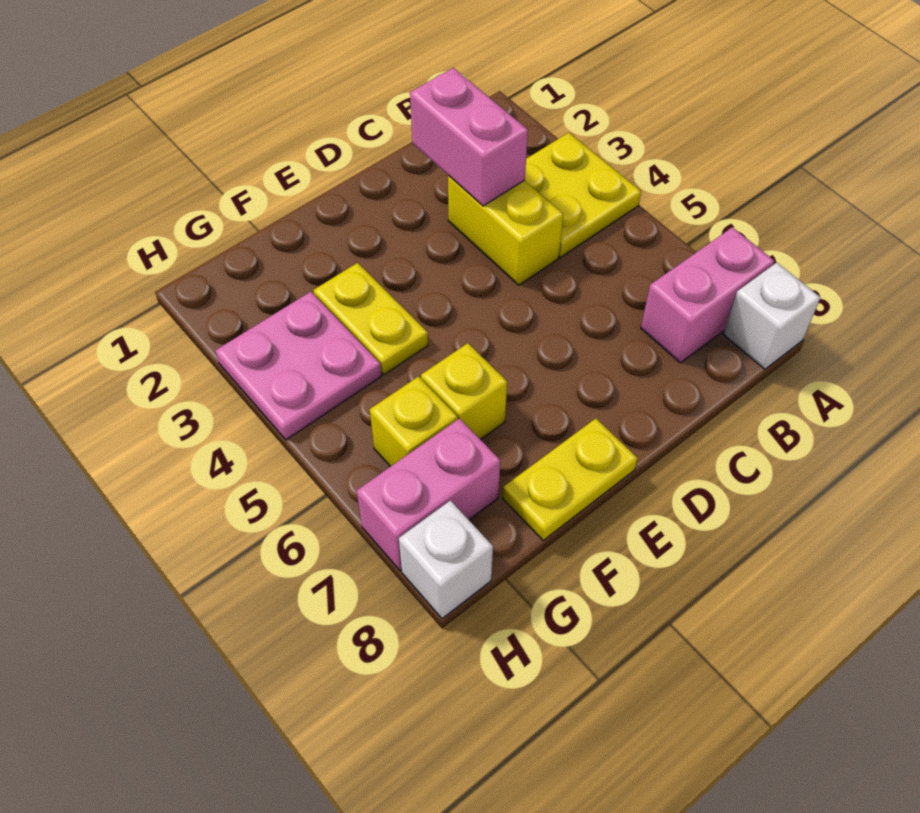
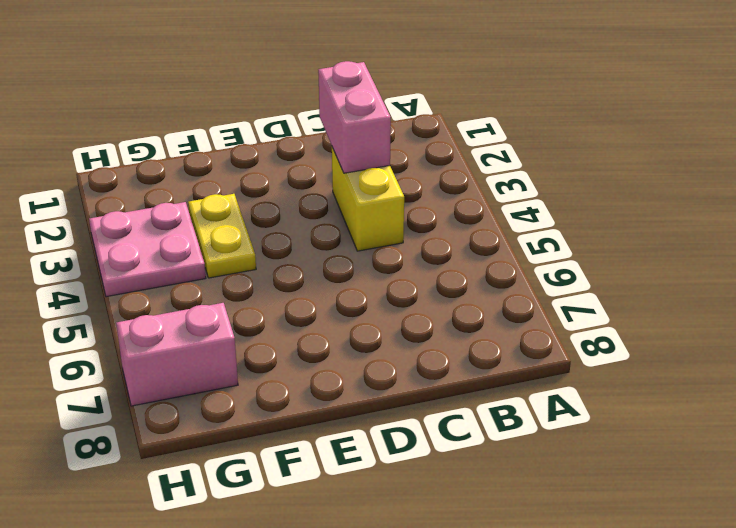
none -> yellow 2x2 plate [525,133,641,257]
none -> pink 1x2 brick [641,227,774,363]
none -> white 1x1 brick [724,263,820,369]

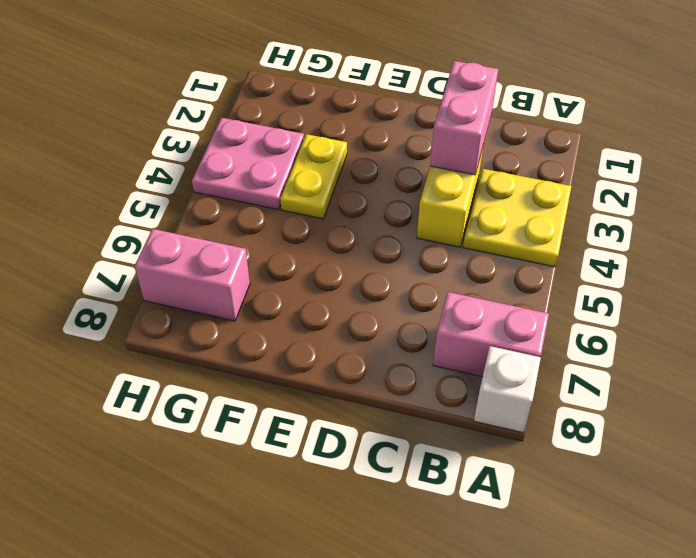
none -> yellow 1x2 plate [503,419,638,540]
none -> yellow 1x1 brick [421,343,507,440]
none -> yellow 1x1 brick [370,376,458,467]

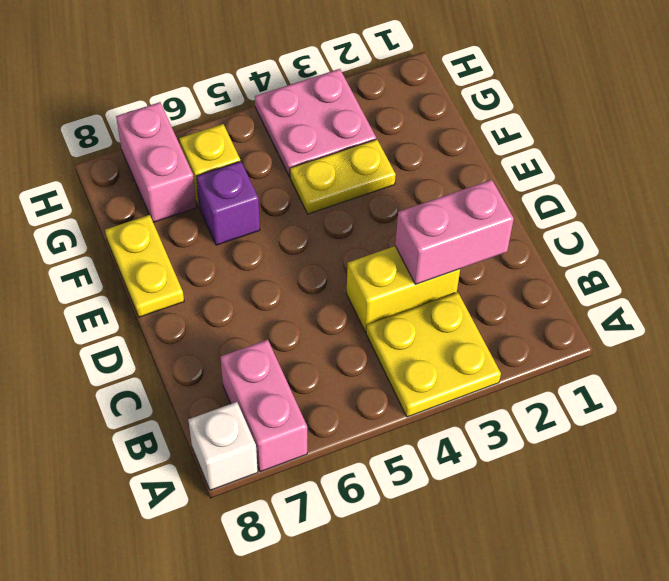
purple 1x1 brick [196,161,260,245] -> yellow 1x1 brick [421,343,507,440]
none -> white 1x1 brick [399,500,493,619]

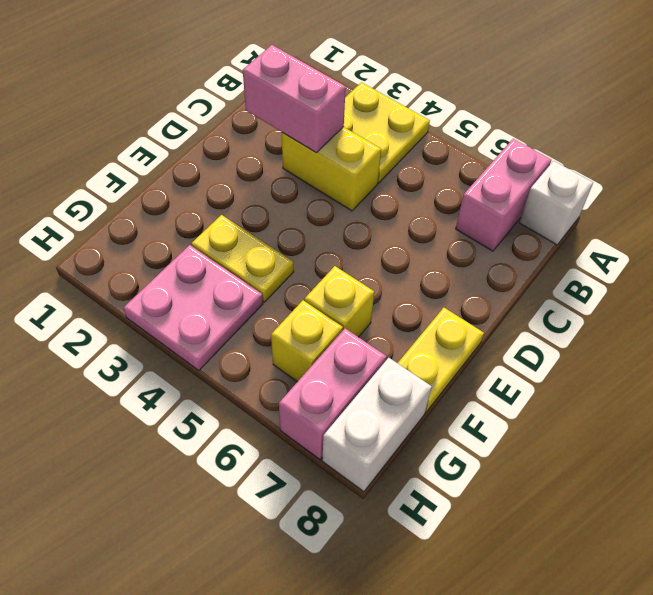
white 1x2 brick [322,358,432,492] -> white 1x1 brick [399,500,493,619]

